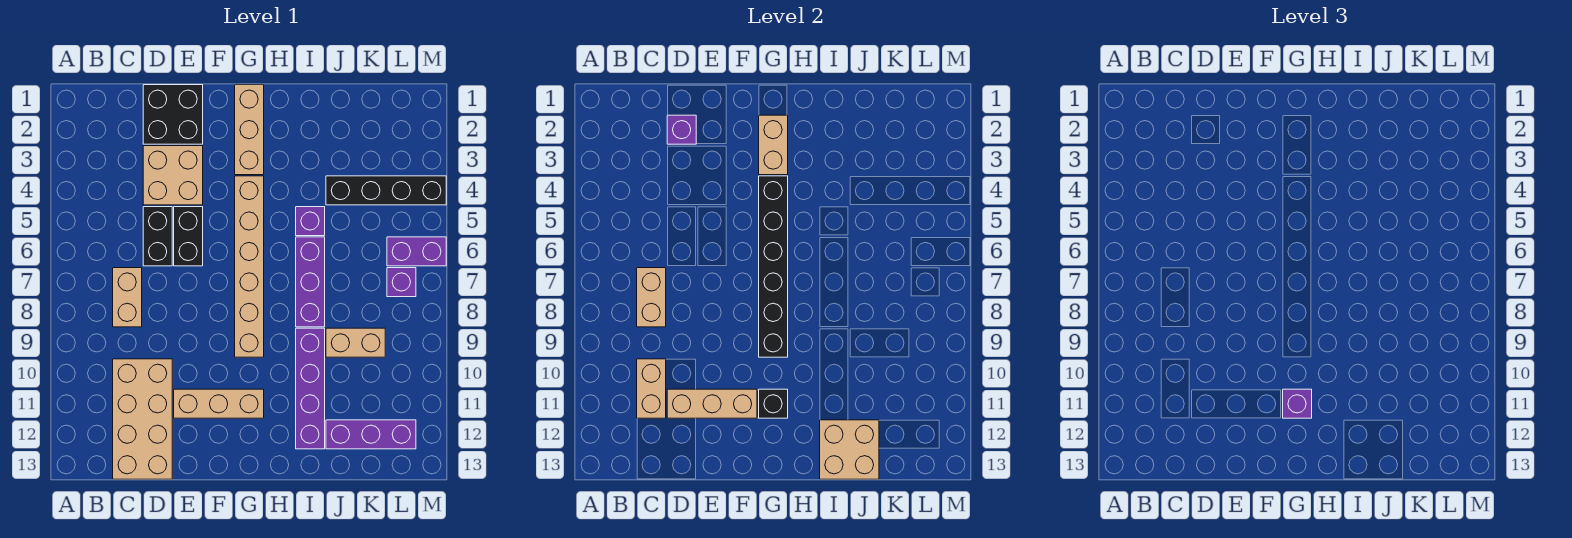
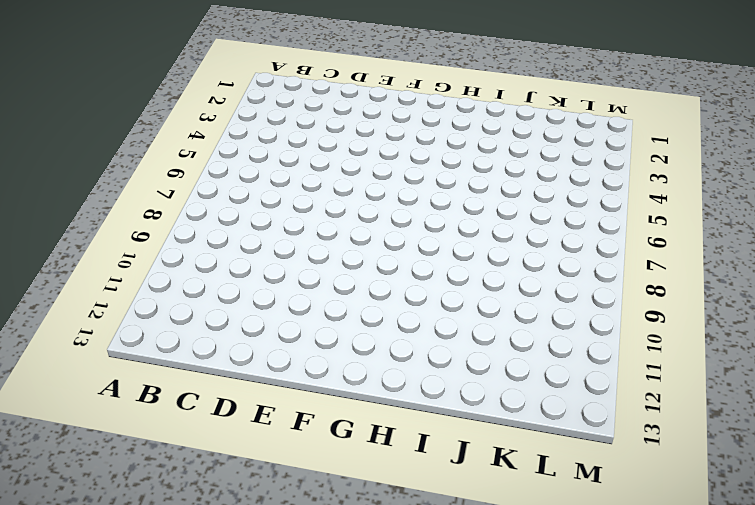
none -> tan 1x2 brick [113,268,142,327]
none -> tan 2x4 brick [113,359,172,479]
none -> black 2x2 brick [143,85,203,144]

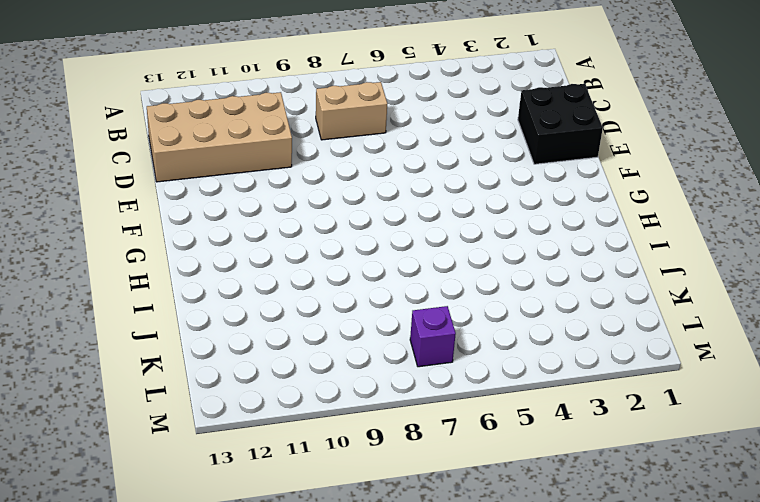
none -> tan 2x2 brick [143,146,203,205]
none -> black 1x2 brick [143,207,172,266]
none -> black 1x2 brick [174,207,203,266]

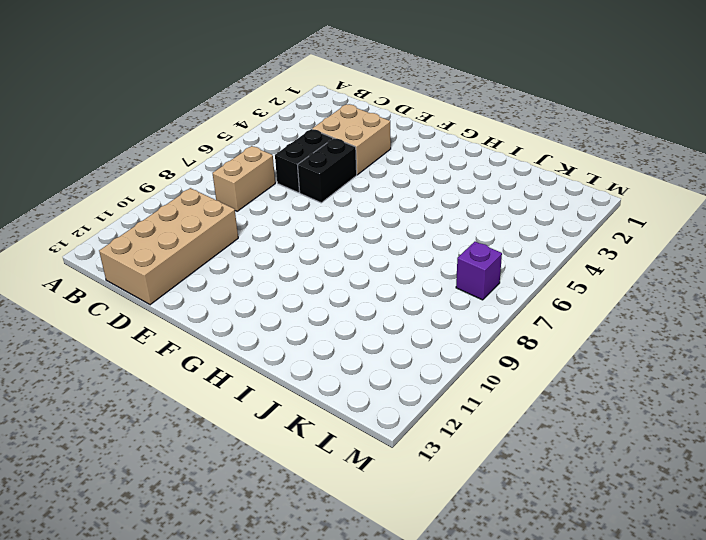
none -> black 2x2 brick [143,85,203,144]
none -> tan 1x3 brick [174,389,264,418]
none -> tan 1x3 brick [235,85,264,175]

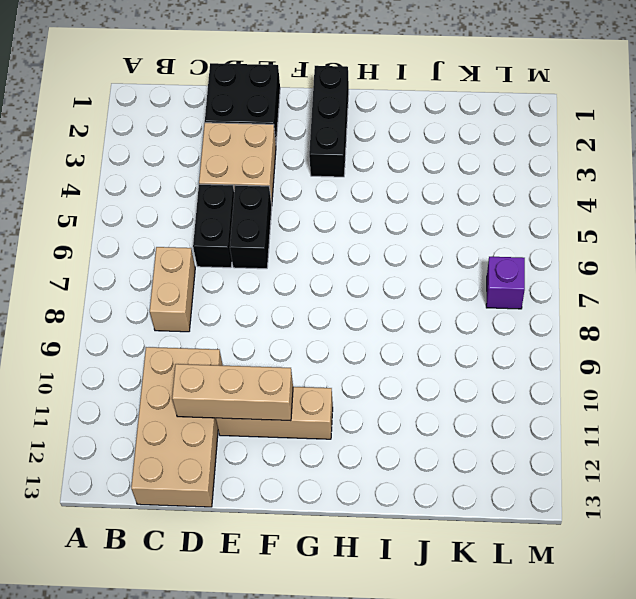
black 1x3 brick [309,66,349,177] -> tan 1x3 brick [235,85,264,175]
none -> tan 1x6 brick [235,176,264,357]
none -> purple 1x1 brick [296,207,325,236]
none -> purple 1x3 brick [296,237,325,327]

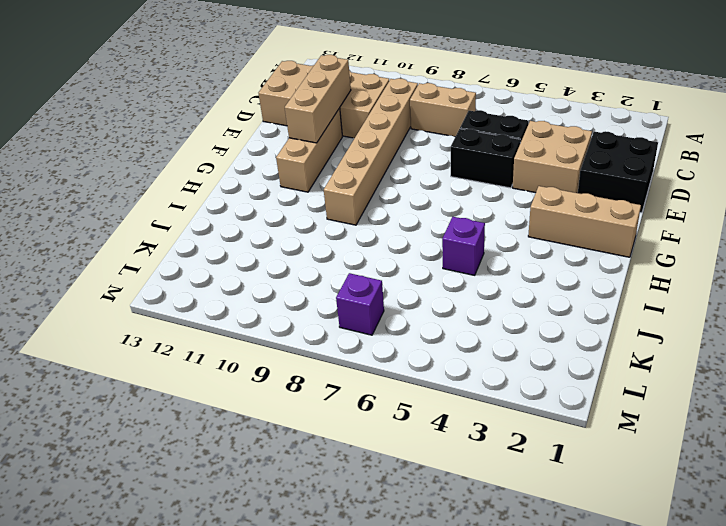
tan 1x6 brick [324,78,418,225] -> tan 1x6 brick turned to [235,176,264,357]
none -> purple 1x3 brick [296,237,325,327]
none -> purple 1x4 brick [296,328,325,449]
none -> black 1x4 brick [326,176,446,205]

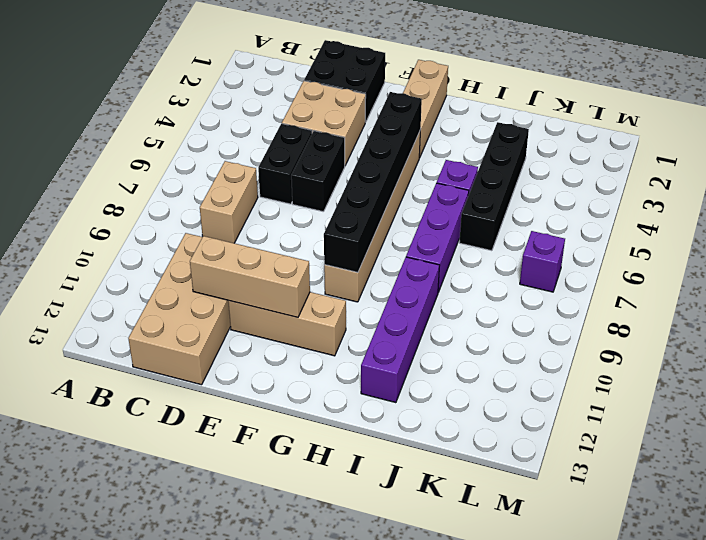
black 1x4 brick [459,122,529,251] -> black 1x4 brick turned to [326,176,446,205]
none -> tan 1x2 brick [326,328,385,357]
none -> purple 1x3 brick [326,420,416,449]
none -> purple 1x2 brick [387,237,446,266]

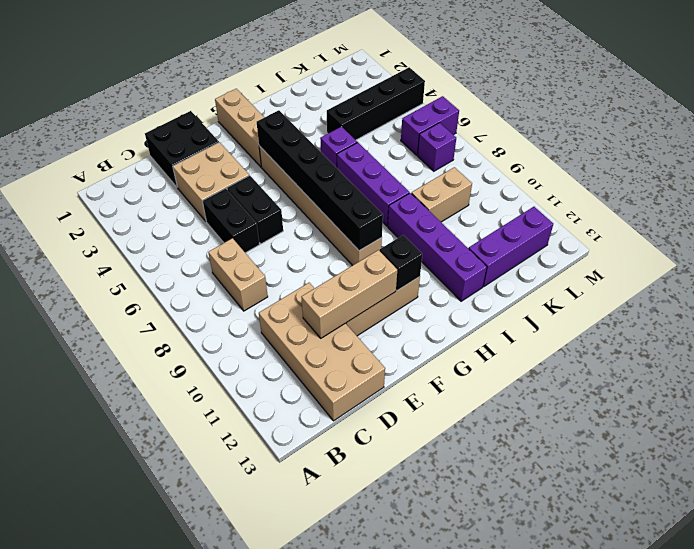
none -> tan 1x2 brick [637,268,666,327]
none -> tan 1x2 brick [637,359,666,418]
none -> purple 1x1 brick [667,115,696,144]

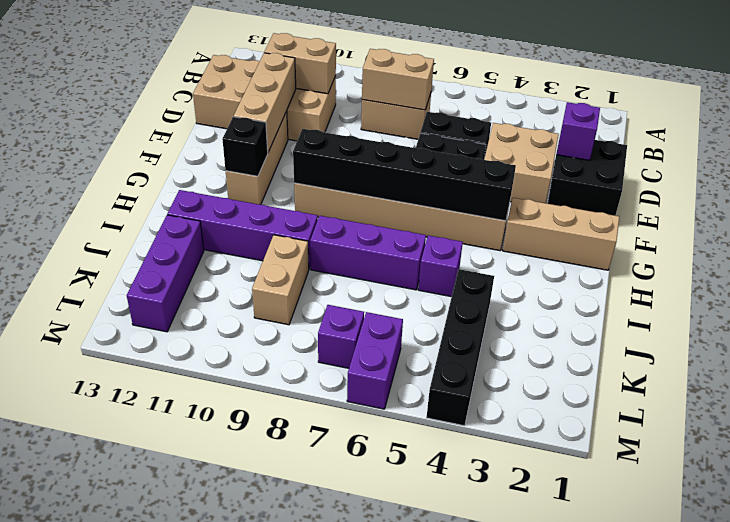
none -> tan 1x2 brick [759,115,788,175]
none -> tan 2x2 brick [820,420,879,479]
none -> purple 1x1 brick [1283,389,1312,418]

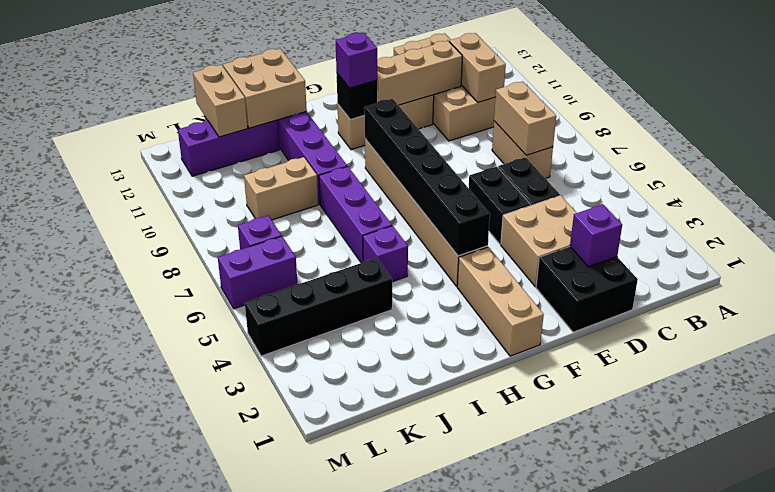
tan 1x2 brick [193,65,248,137] -> tan 1x2 brick moved to [759,115,788,175]

